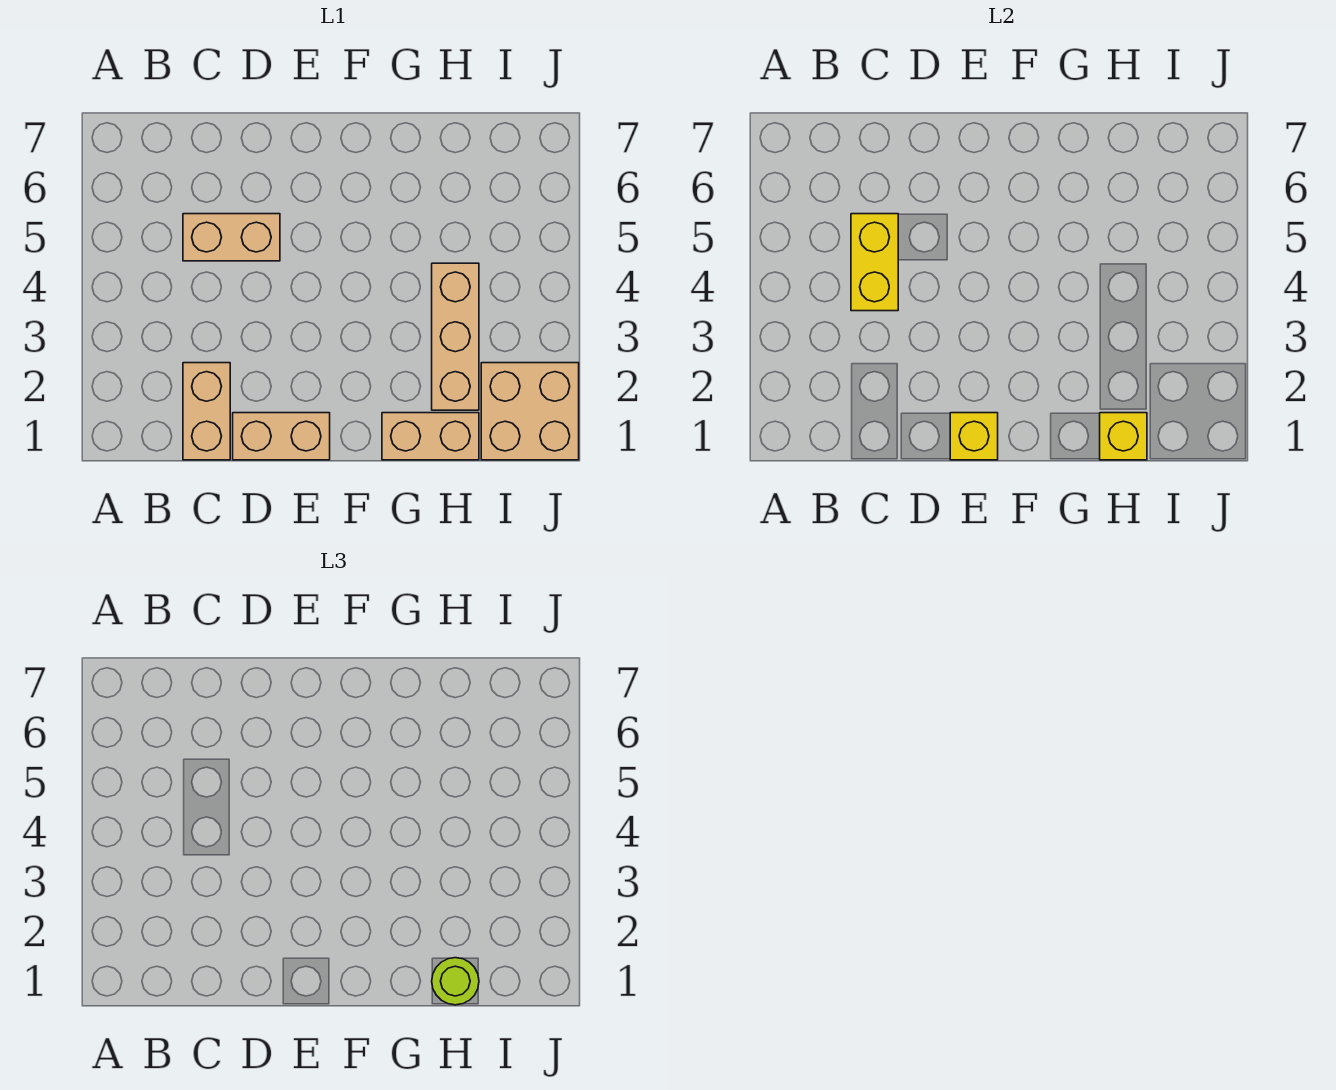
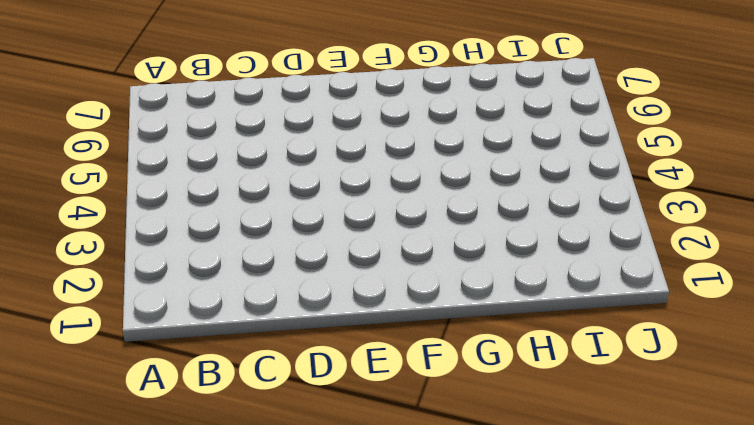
none -> tan 1x2 brick [183,363,230,460]
none -> tan 1x2 brick [183,214,280,261]

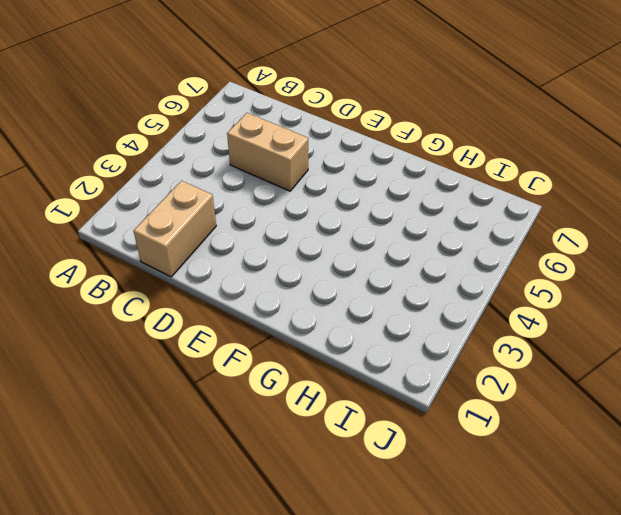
none -> tan 1x2 brick [233,413,330,460]
none -> tan 1x2 brick [382,413,479,460]

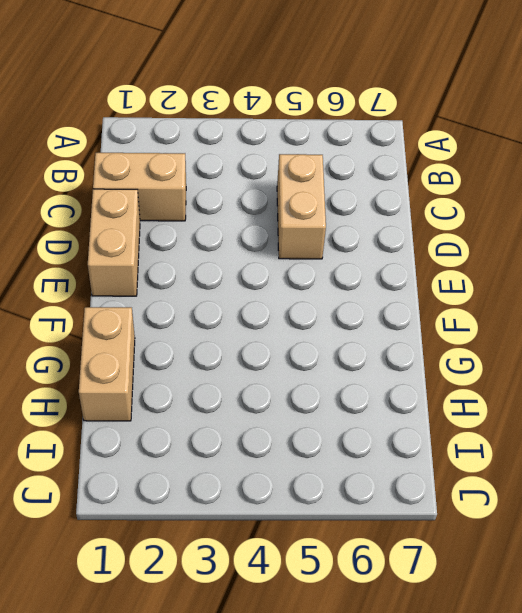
none -> tan 1x3 brick [432,263,479,410]
none -> tan 2x2 brick [481,363,579,460]

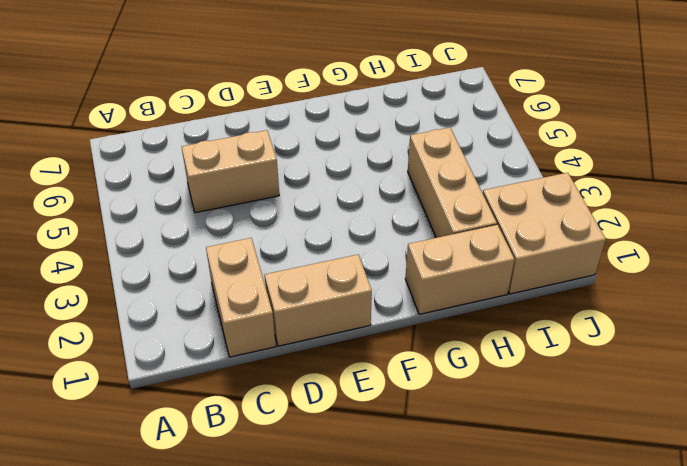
none -> yellow 1x2 brick [851,214,898,311]
none -> yellow 1x1 brick [950,413,998,460]

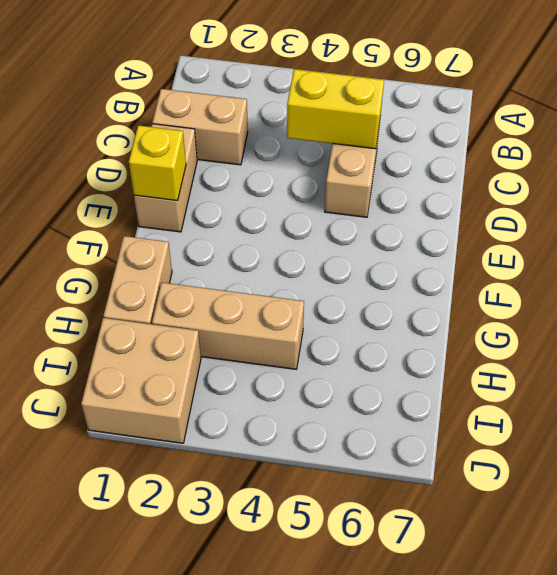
none -> yellow 1x1 brick [1100,413,1147,460]
none -> lime 1x1 round brick [432,958,479,1005]

